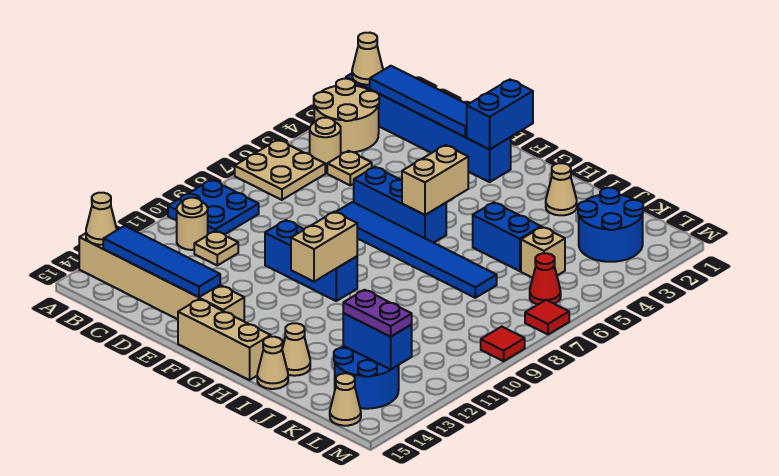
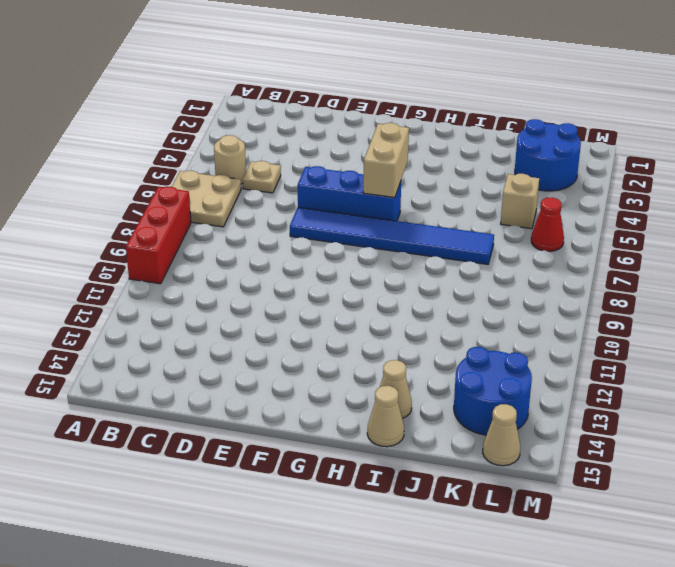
red 1x3 brick [126,187,191,284] -> blue 2x2 plate [168,180,259,234]
none -> blue 1x6 brick [346,73,511,182]
none -> tan 2x2 round brick [314,79,379,153]
none -> tan 1x6 brick [79,233,244,321]
none -> tan 1x1 round brick [177,198,208,250]

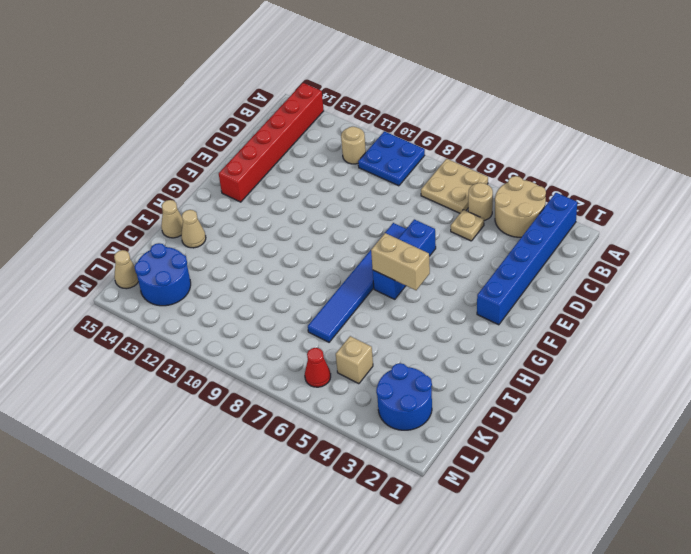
red 1x6 brick [219,83,324,202] -> tan 1x6 brick [79,233,244,321]
none -> tan 1x1 plate [194,231,238,265]
none -> blue 1x3 brick [265,220,357,301]
none -> tan 1x3 brick [178,299,271,380]
none -> tan 1x1 cone [546,163,577,215]

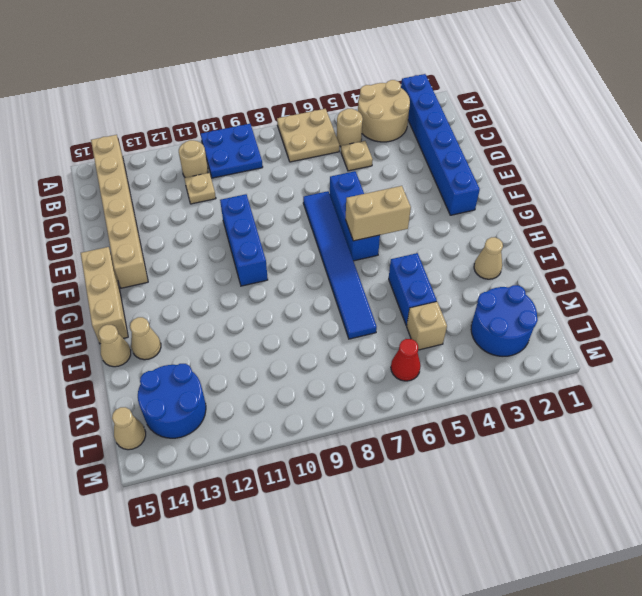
none -> red 1x1 tile [525,300,569,334]
none -> red 1x1 tile [481,327,525,361]
none -> tan 1x1 cone [352,33,383,85]
none -> tan 1x1 cone [86,193,117,245]

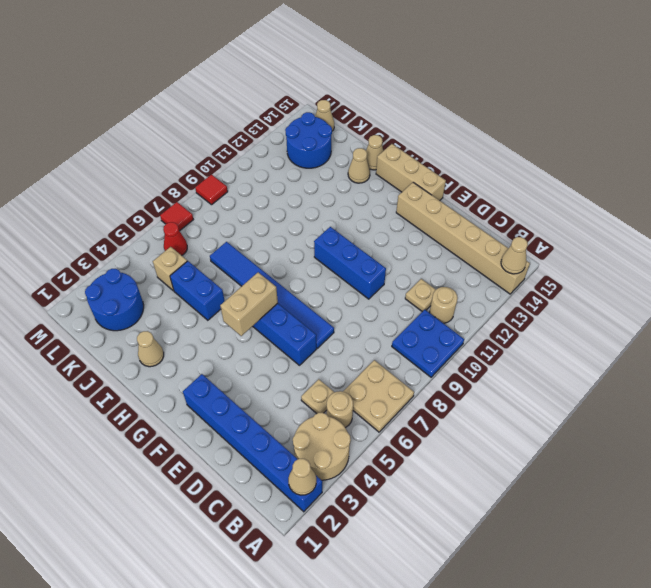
none -> blue 1x4 tile [370,66,468,137]
none -> blue 1x4 tile [103,226,220,297]
none -> blue 1x2 brick [467,80,533,149]
none -> tan 1x2 brick [291,212,357,282]

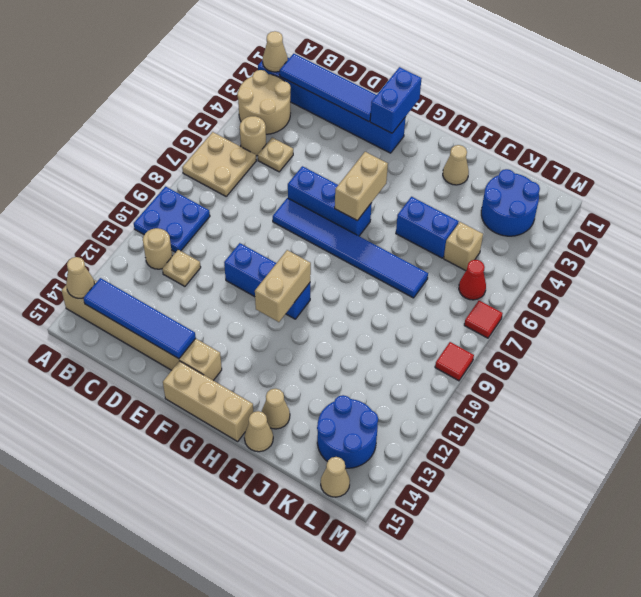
none -> blue 1x2 brick [343,313,412,369]
none -> purple 1x2 plate [343,290,412,337]

